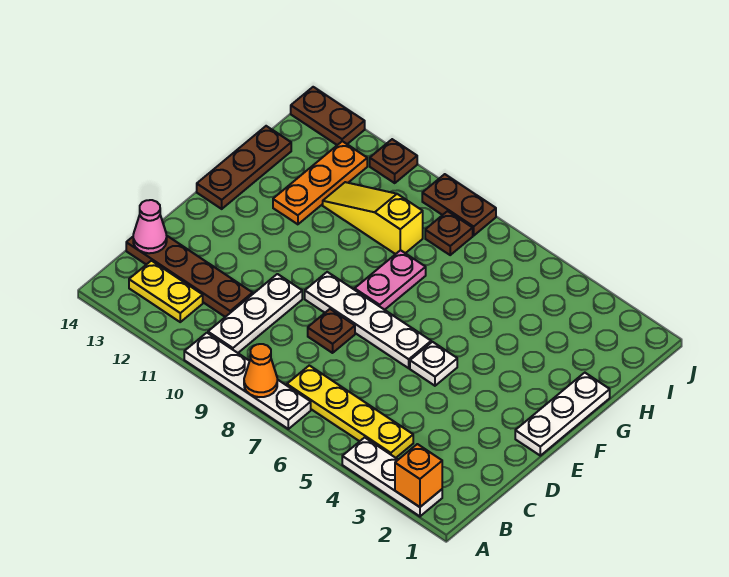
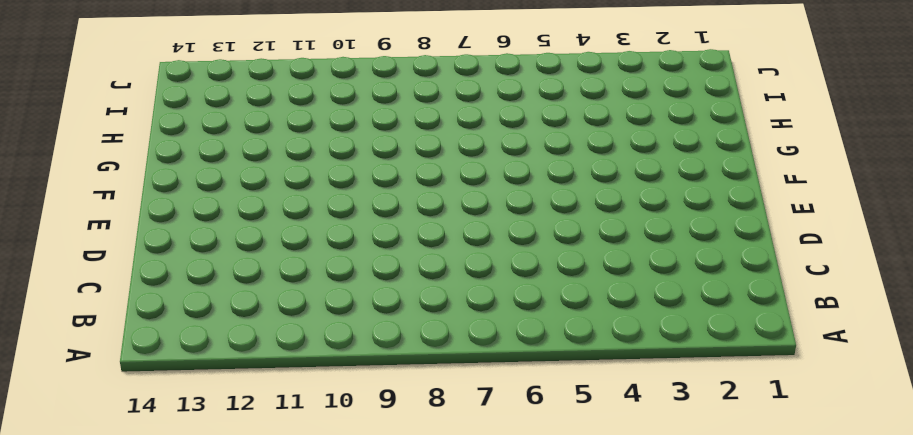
none -> white 1x3 plate [342,437,442,516]
none -> white 1x4 plate [184,333,311,429]
none -> yellow 1x4 plate [287,366,413,458]

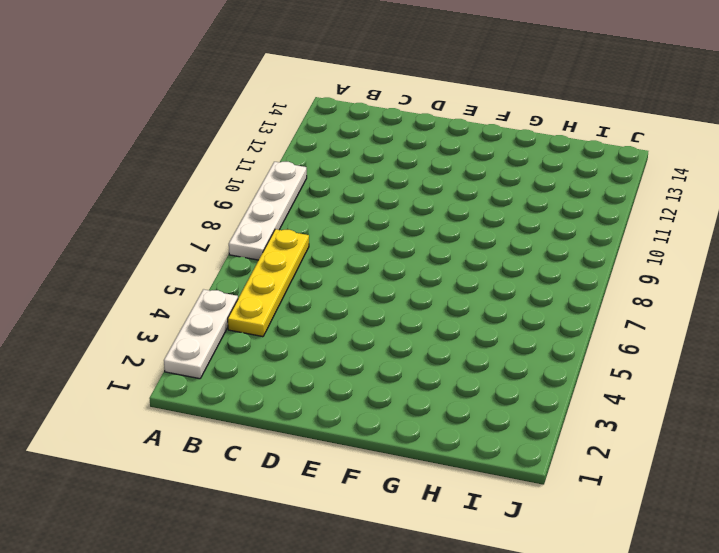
none -> white 1x3 plate [208,274,302,353]
none -> yellow 1x2 plate [129,261,203,322]
none -> brown 1x4 plate [126,236,253,317]

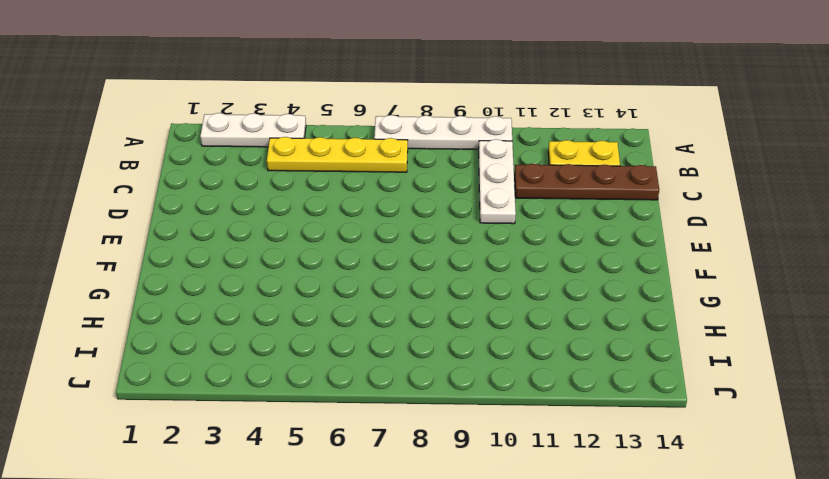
none -> brown 1x1 plate [308,309,355,353]
none -> white 1x3 plate [515,373,610,456]
none -> white 1x1 plate [410,342,457,386]

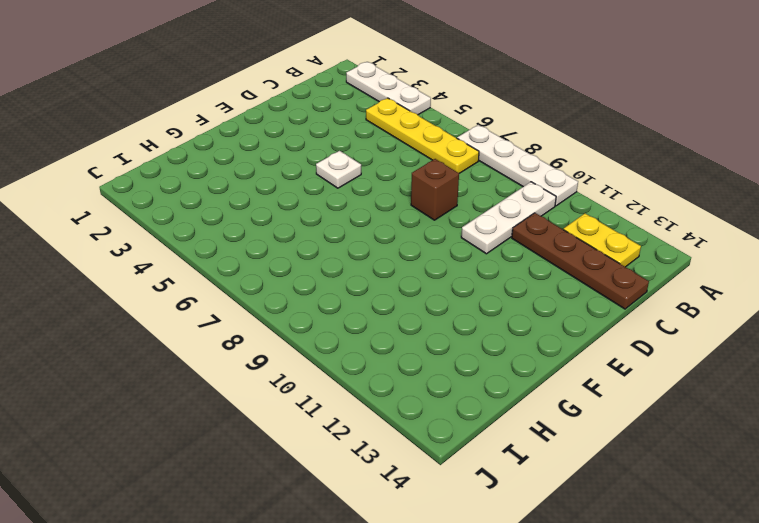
brown 1x1 brick [411,159,459,220] -> brown 1x1 plate [308,309,355,353]
none -> white 1x3 plate [515,373,610,456]
none -> white 1x4 plate [305,272,431,368]
none -> pink 1x2 plate [355,250,426,310]

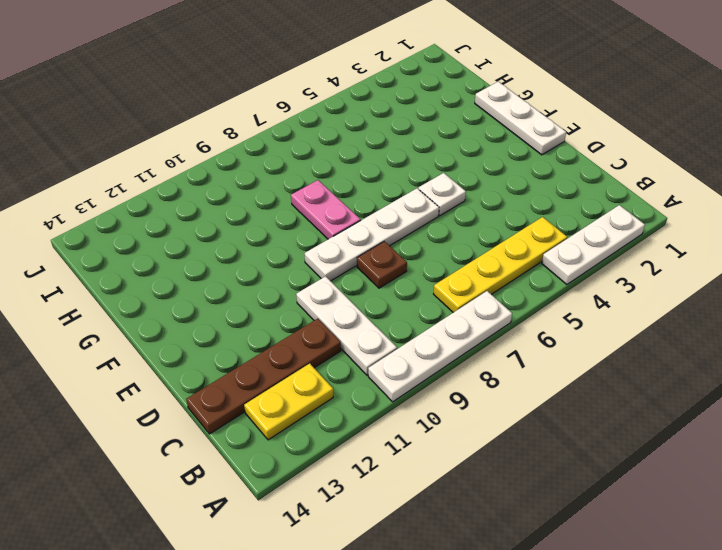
none -> brown 1x3 plate [197,126,291,209]
none -> orange 1x3 plate [273,141,367,224]
none -> yellow 1x3 slope [323,182,423,254]

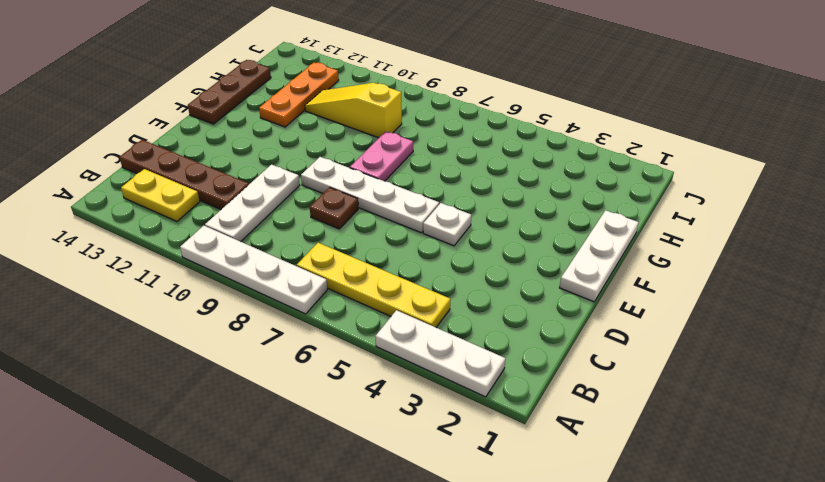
none -> brown 1x1 plate [425,211,473,255]
none -> brown 1x2 plate [422,174,496,235]
none -> brown 1x1 plate [370,139,417,183]

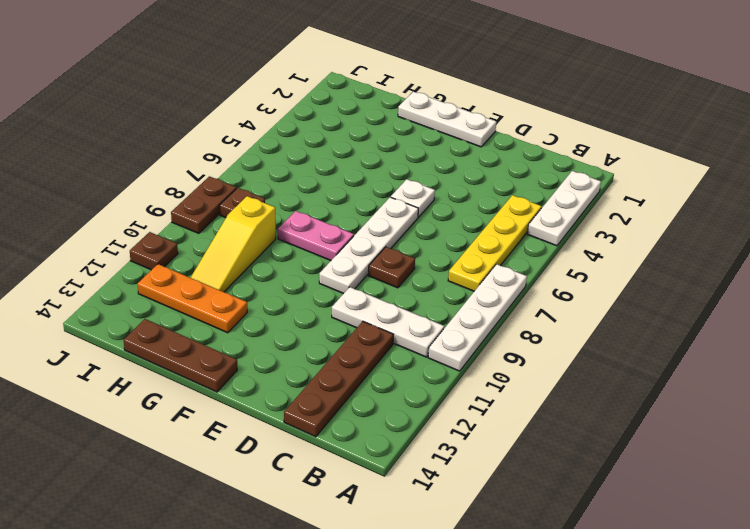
none -> yellow 1x2 plate [129,261,203,322]
none -> brown 1x2 plate [291,87,365,145]
none -> orange 1x1 brick [395,444,442,507]

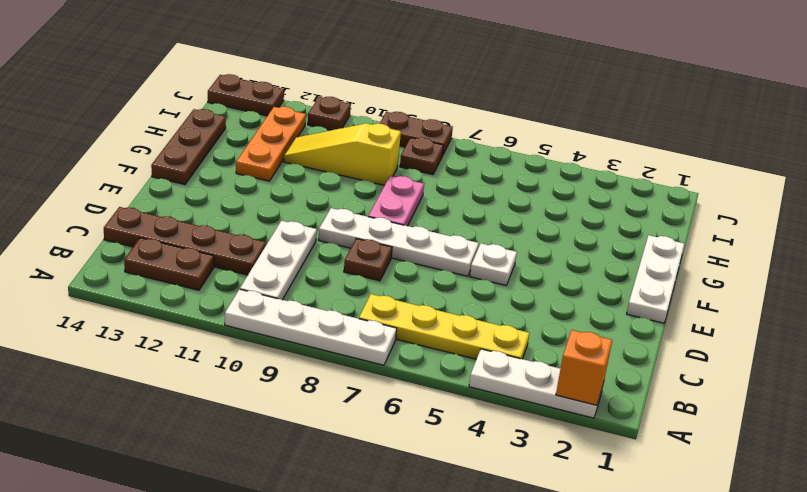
brown 1x2 plate [124,238,214,290] -> yellow 1x2 plate [129,261,203,322]
none -> orange 1x1 cone [244,344,277,397]
none -> pink 1x1 cone [133,200,167,253]

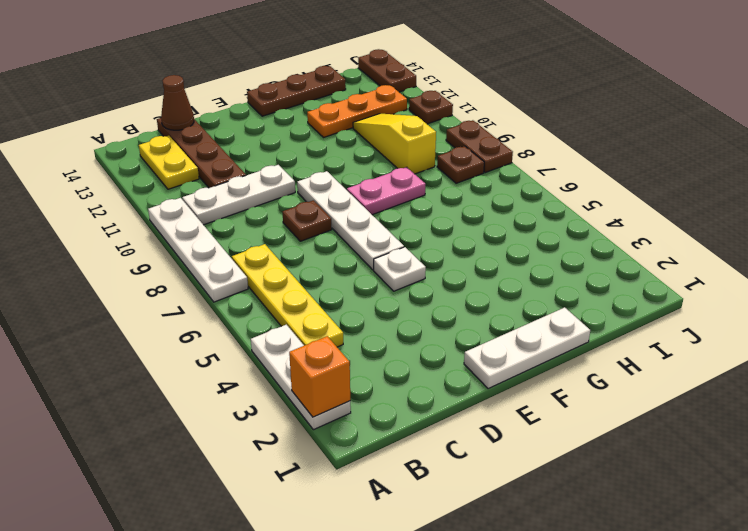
brown 1x1 cone [161,75,194,130] -> pink 1x1 cone [133,200,167,253]
none -> orange 1x1 cone [244,344,277,397]

